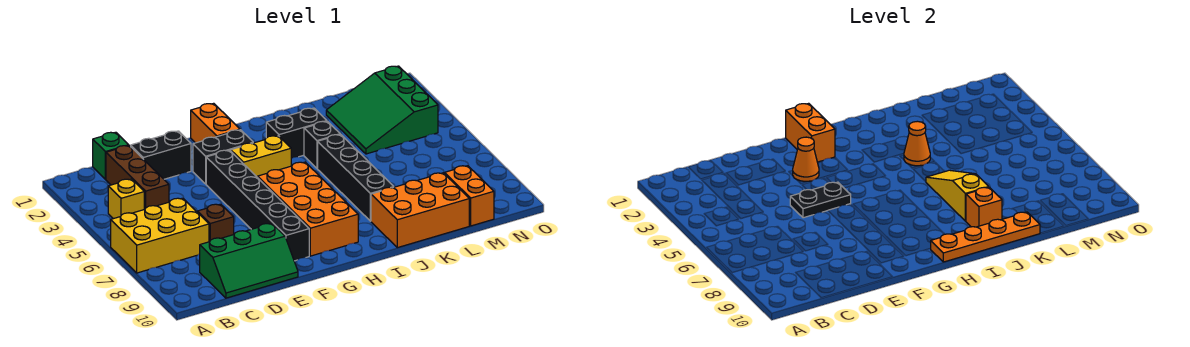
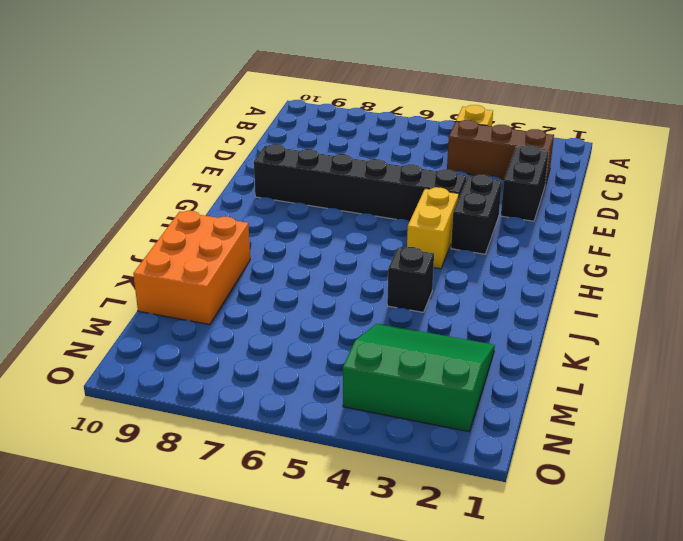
none -> yellow 2x3 brick [111,198,209,273]
none -> green 1x1 brick [93,132,129,179]
none -> green 2x3 slope [200,223,298,298]

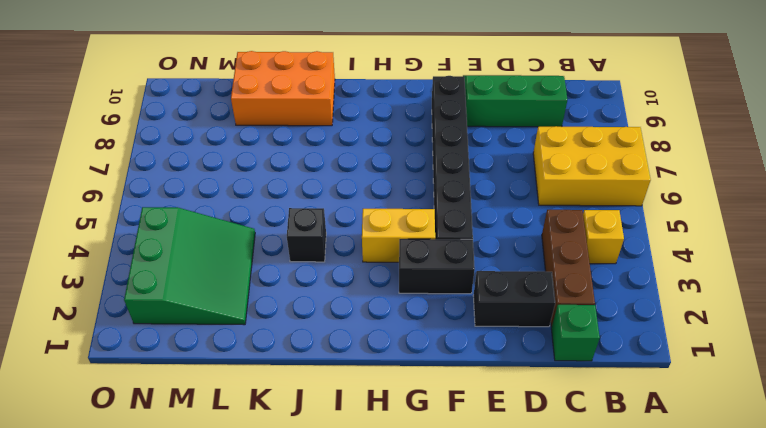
none -> brown 1x1 brick [197,204,234,242]
none -> orange 1x2 brick [191,103,240,143]
none -> orange 2x4 brick [258,162,358,256]

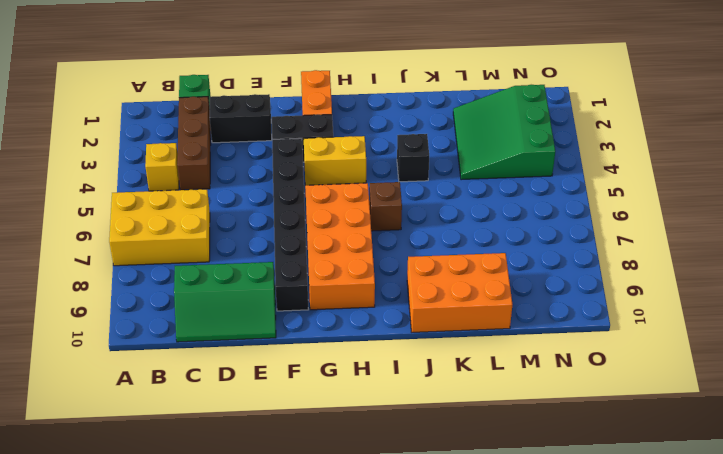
brown 1x1 brick [369,182,402,231] -> brown 1x1 brick moved to [197,204,234,242]
none -> black 1x2 brick [266,108,327,159]
none -> black 1x4 brick [318,134,393,221]
none -> orange 1x2 brick [445,166,494,226]

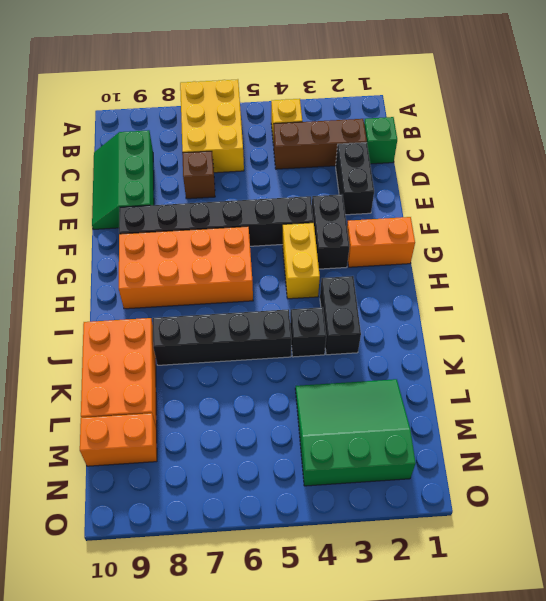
none -> black 1x2 plate [790,182,851,218]
none -> orange 1x1 cone [793,137,819,181]
none -> orange 1x2 brick [786,103,835,162]

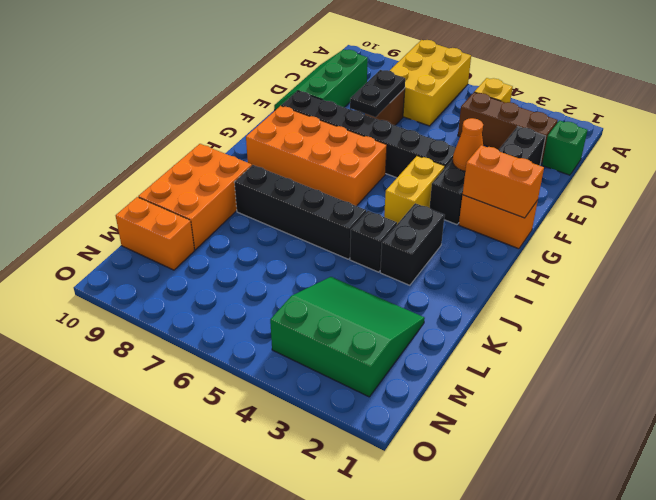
black 1x2 plate [350,70,405,117] -> black 1x2 plate moved to [790,182,851,218]
none -> orange 1x4 plate [930,212,1040,262]
none -> orange 1x1 cone [904,121,930,166]
none -> yellow 1x3 slope [926,170,988,221]

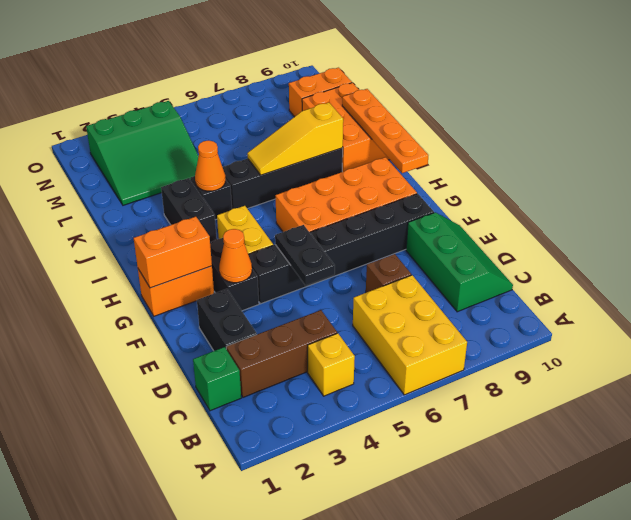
none -> orange 1x1 brick [966,187,1002,227]

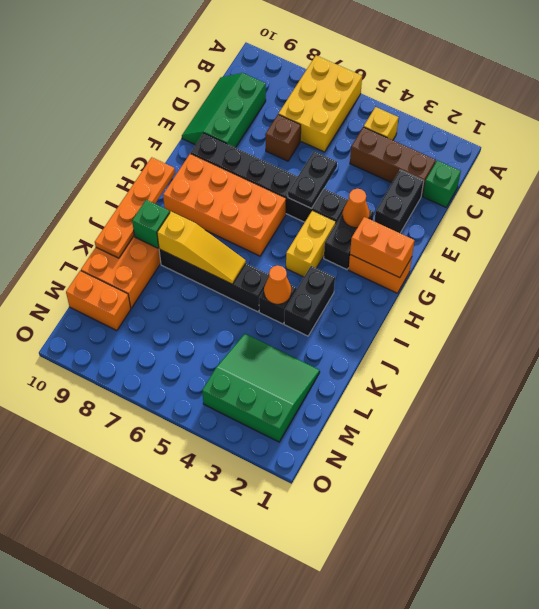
green 1x1 brick [132,200,170,248] -> orange 1x1 brick [966,187,1002,227]

